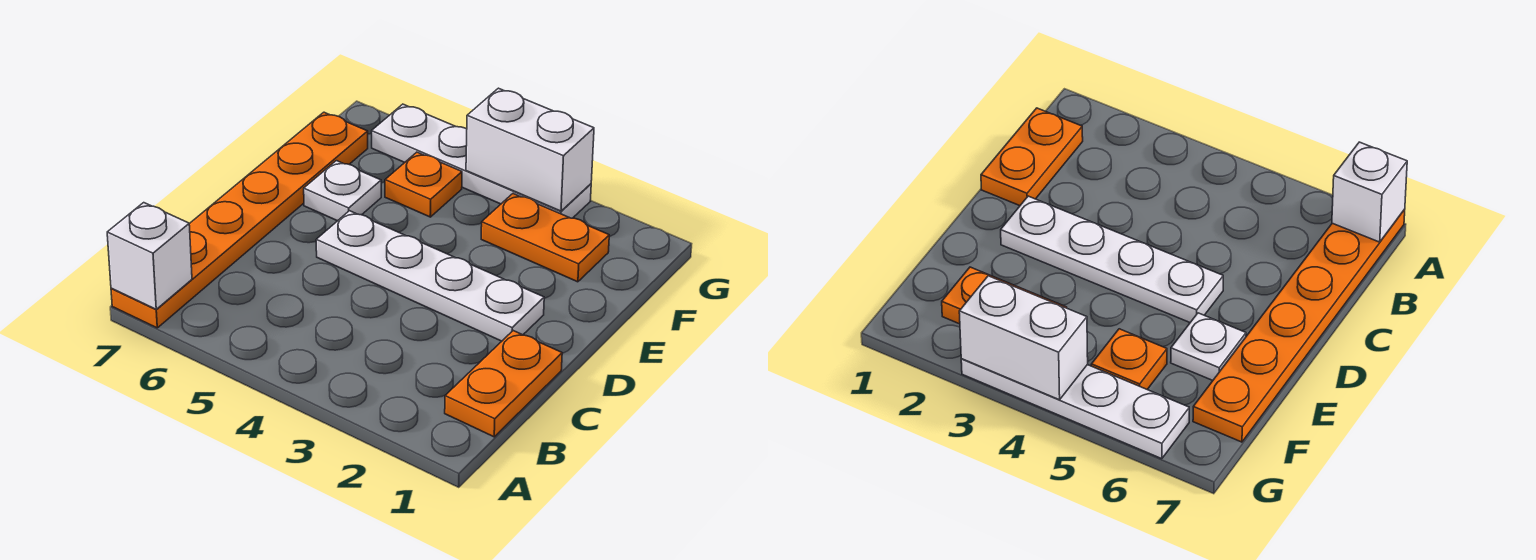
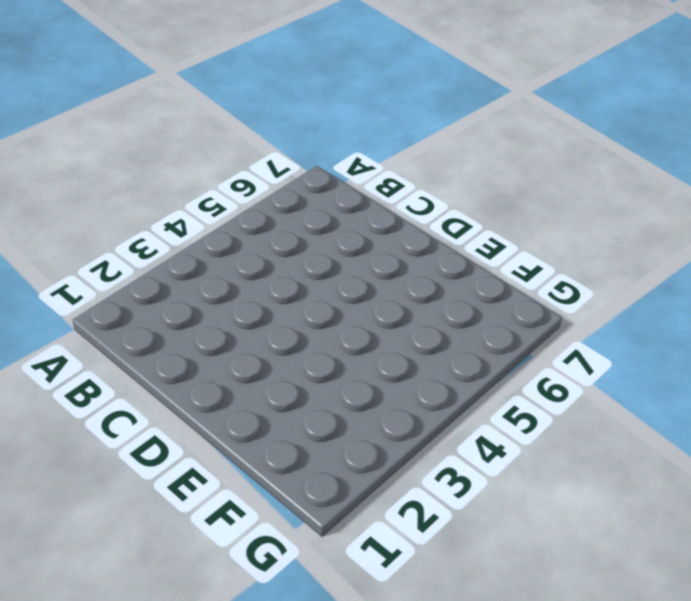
none -> orange 1x6 plate [111,112,368,328]
none -> orange 1x2 plate [445,331,562,437]

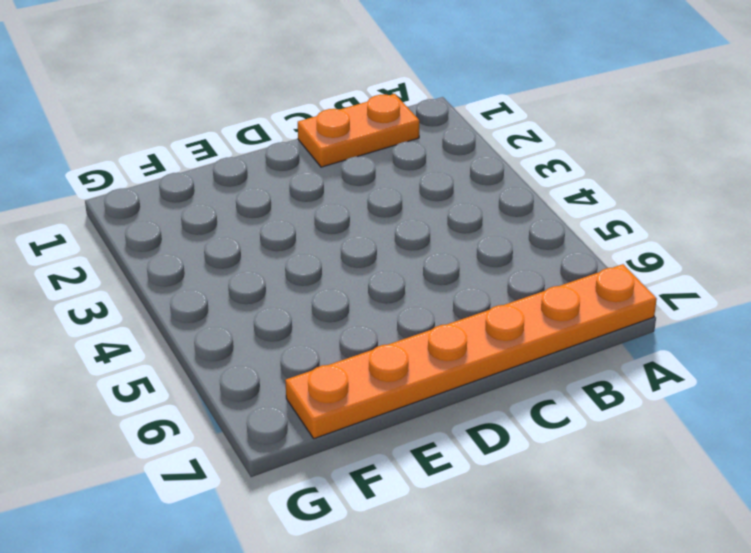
none -> white 1x4 plate [316,211,544,341]
none -> white 1x1 plate [304,161,381,221]

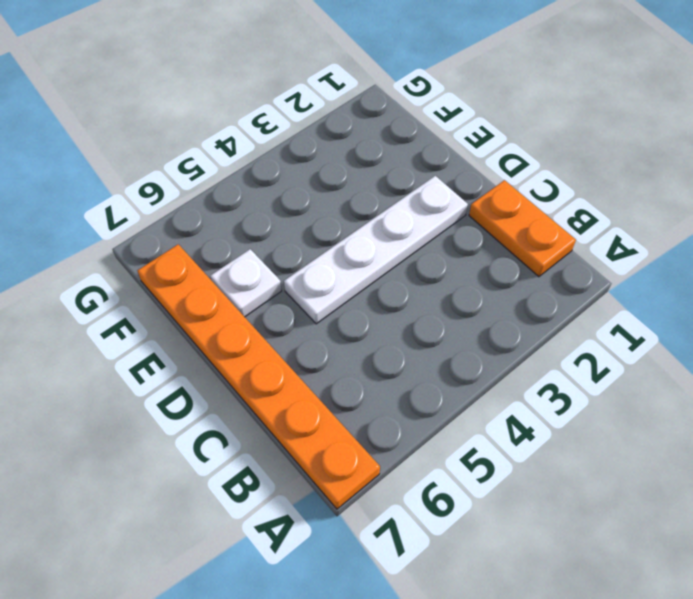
none -> orange 1x2 plate [481,194,609,282]
none -> orange 1x1 plate [385,152,462,217]

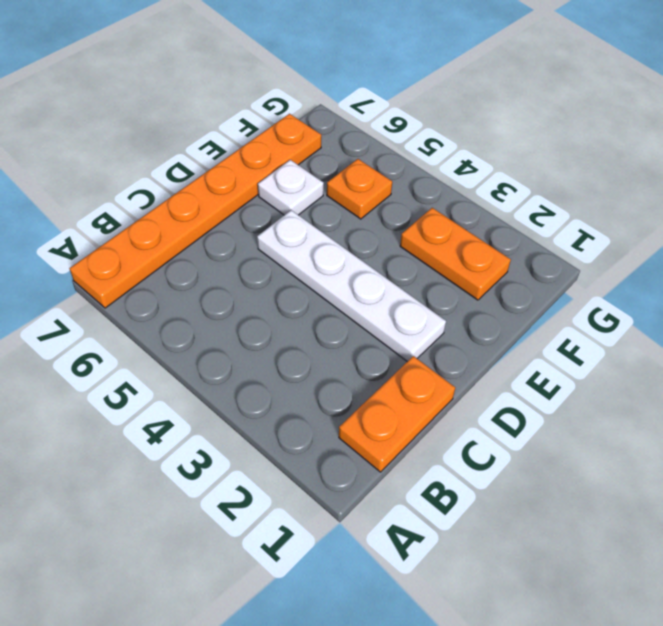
none -> white 1x4 plate [372,104,591,218]
none -> white 1x1 brick [107,203,192,309]

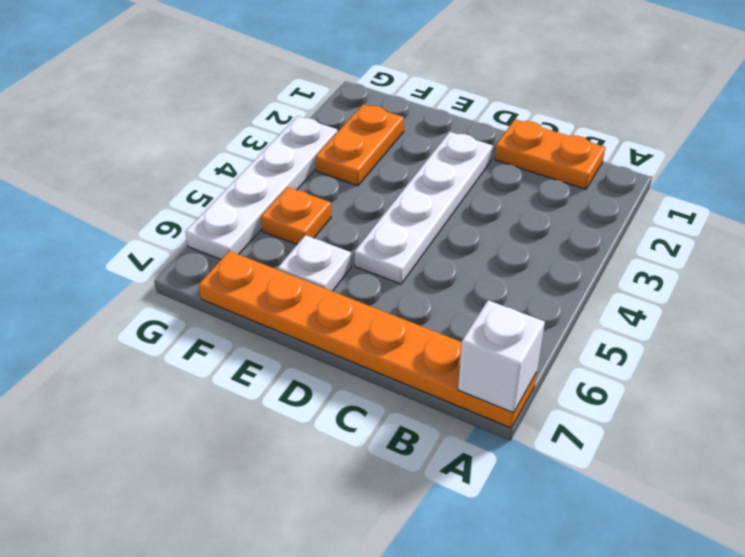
none -> white 1x2 brick [466,88,594,211]

